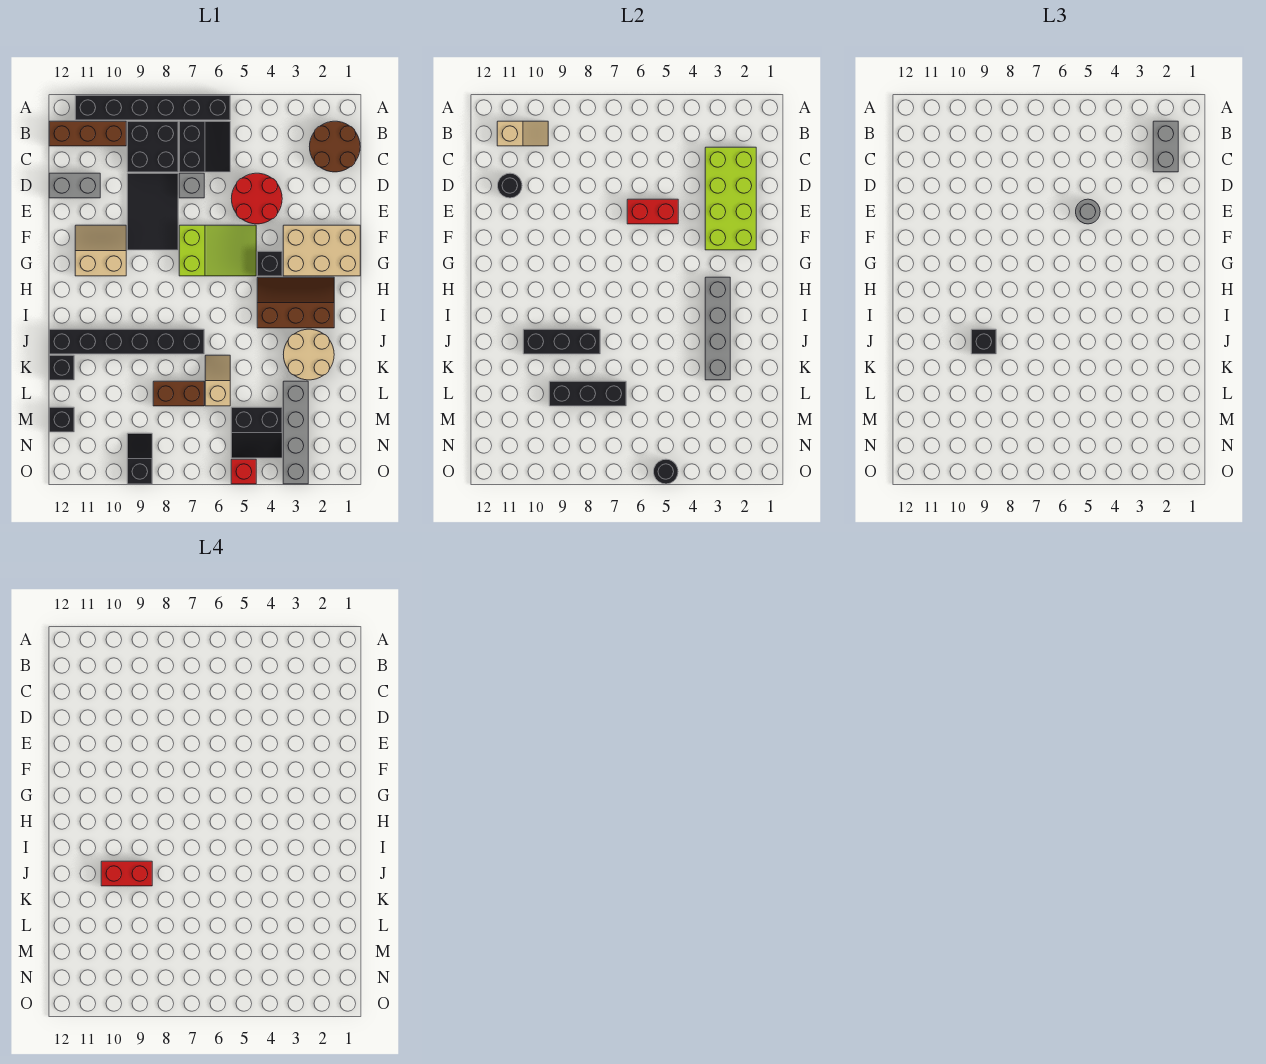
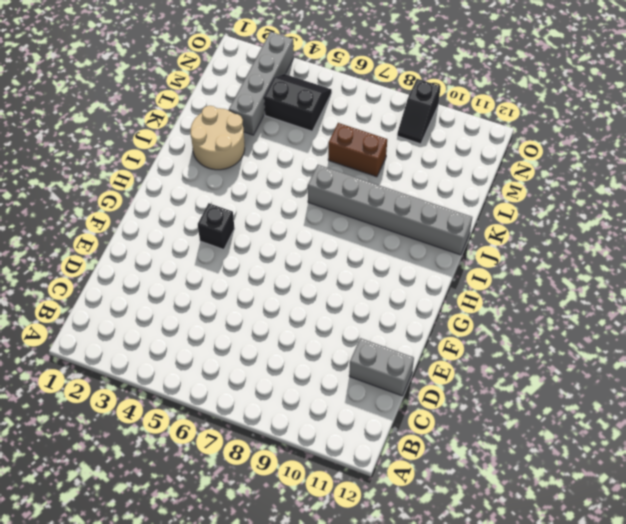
grey 1x6 brick [308,165,472,255] -> black 1x6 brick [49,329,204,354]
none -> black 1x6 brick [75,95,230,120]
none -> brown 2x2 round brick [309,121,360,172]
none -> black 2x2 slope [179,121,230,172]
none -> black 2x2 brick [127,121,178,172]

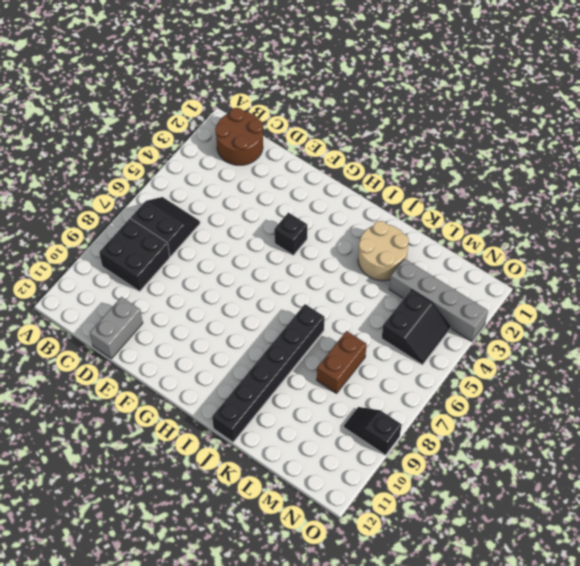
none -> black 1x6 brick [75,95,230,120]
none -> brown 1x3 brick [49,121,126,146]
none -> red 2x2 round brick [231,173,282,224]
none -> grey 1x1 brick [179,173,204,198]

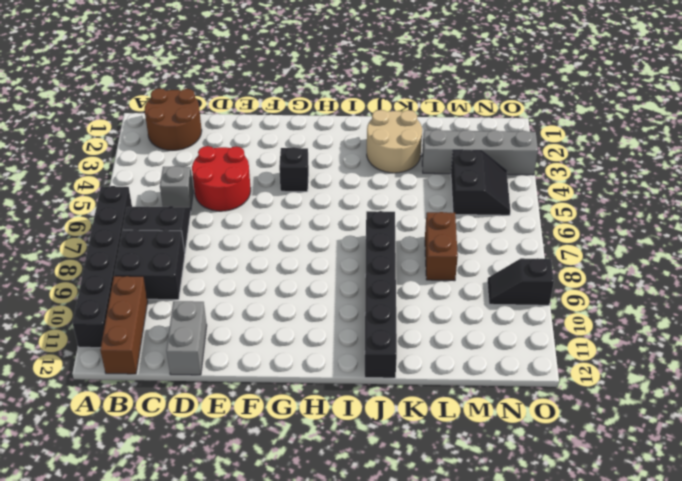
grey 1x1 brick [160,166,193,210] -> grey 1x1 brick moved to [179,173,204,198]
none -> black 2x3 tile [127,173,178,250]
none -> tan 2x3 brick [283,225,360,276]
none -> lime 2x3 slope [179,225,256,276]
none -> tan 2x2 slope [75,225,126,276]

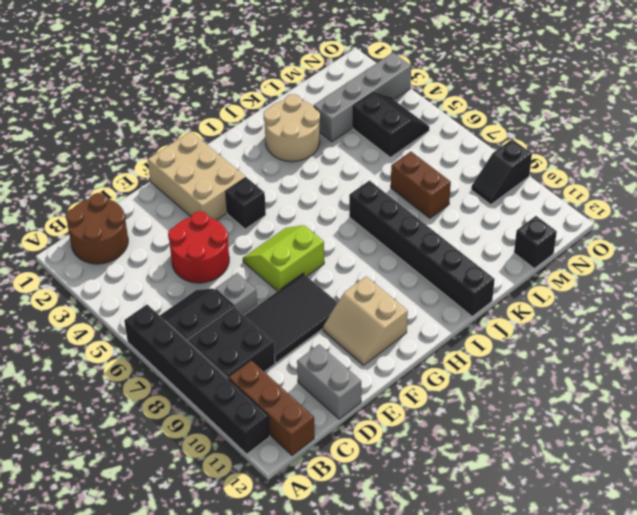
lime 2x2 slope [243,225,324,291] -> lime 2x3 slope [179,225,256,276]
none -> brown 2x3 slope [257,277,334,328]
none -> tan 1x2 slope [205,355,230,406]
none -> black 1x1 brick [49,355,74,380]
none -> red 1x1 brick [231,459,256,484]

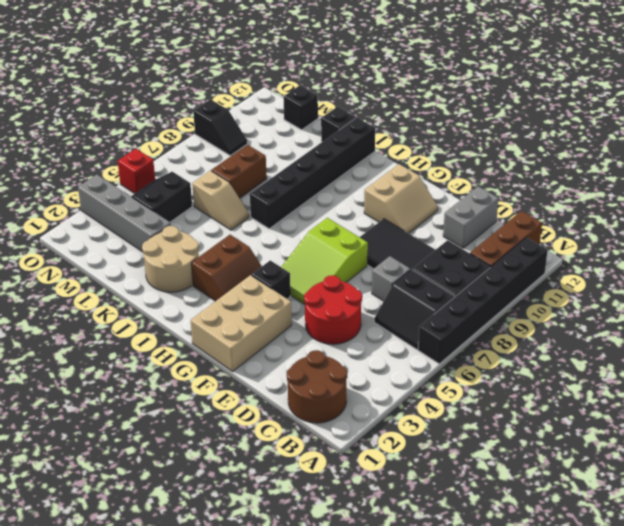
brown 2x2 slope [191,235,262,301] -> brown 2x3 slope [257,277,334,328]
none -> tan 1x2 slope [497,121,548,146]
none -> lime 2x4 brick [705,147,756,250]
none -> black 1x1 round brick [498,173,522,198]
none -> red 1x2 brick [627,199,678,224]

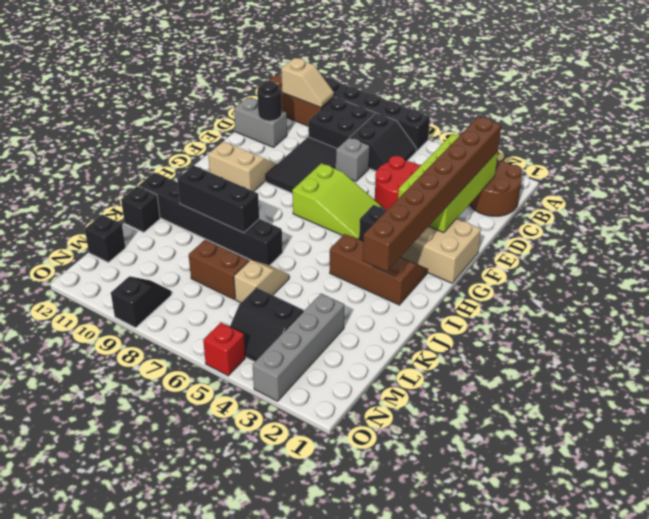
brown 1x8 brick [363,117,501,271] -> grey 1x2 brick [1153,121,1178,172]
none -> tan 2x2 round brick [283,329,334,380]
none -> red 1x2 brick [627,199,678,224]
none -> grey 1x4 brick [705,277,730,380]
none -> black 1x3 brick [549,381,626,406]

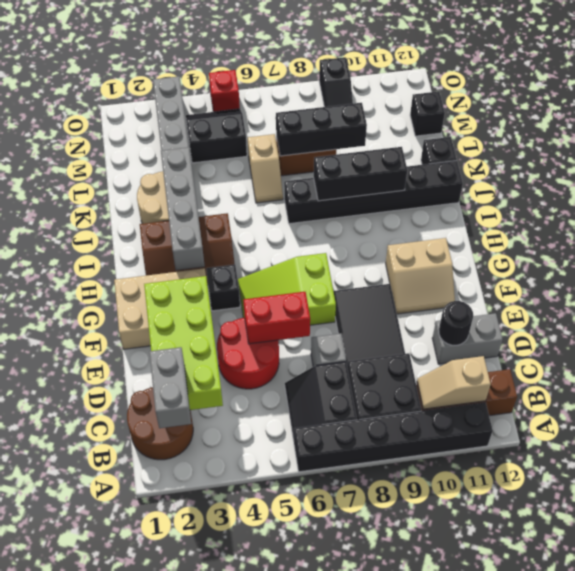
none -> black 1x1 round brick [654,459,678,484]
none -> grey 1x1 round brick [1076,199,1100,224]
none -> black 1x1 brick [971,329,996,354]
none -> red 1x2 brick [101,861,152,886]

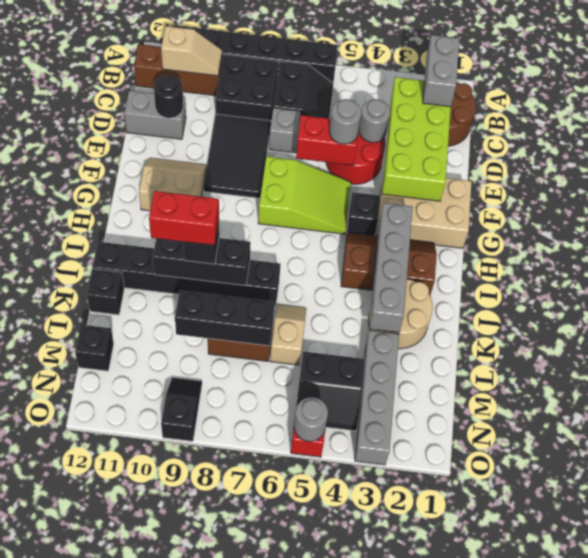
grey 1x1 round brick [359,99,390,143] -> none
grey 1x1 round brick [294,397,328,441] -> black 1x1 round brick [654,459,678,484]

